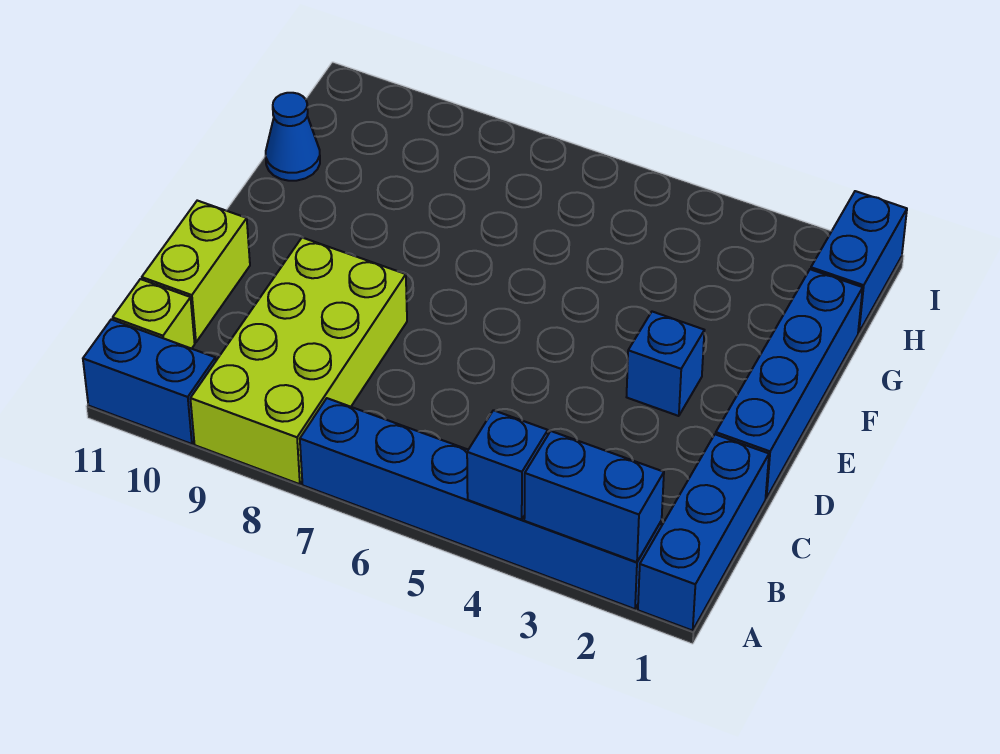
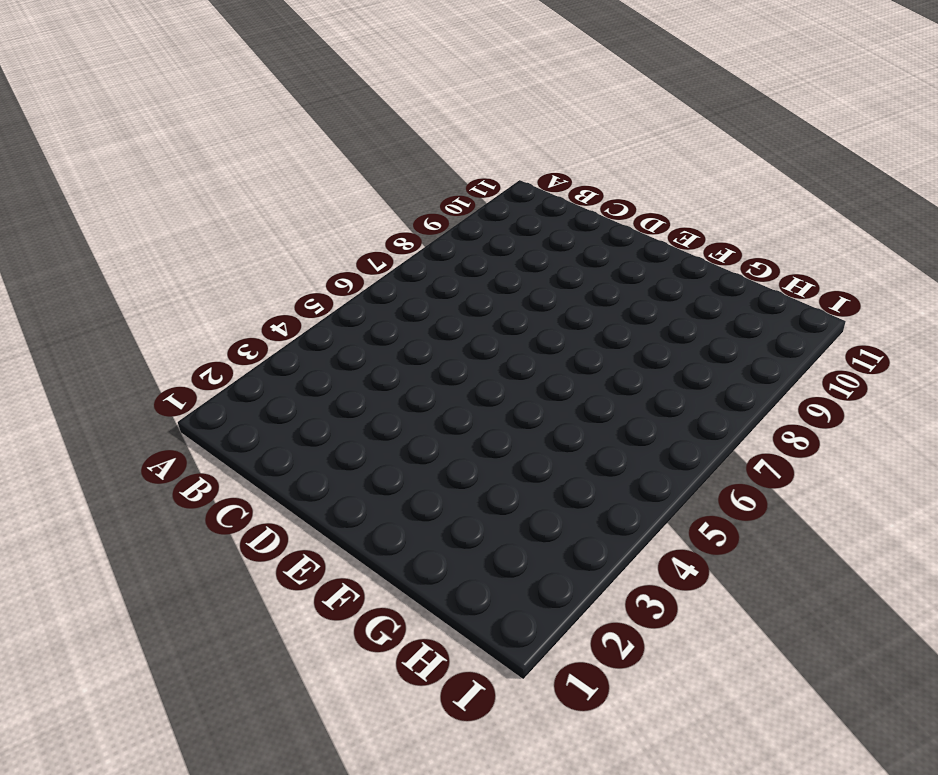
none -> blue 1x3 brick [638,434,769,631]
none -> blue 1x6 brick [300,398,662,609]
none -> lime 2x4 brick [190,238,407,484]

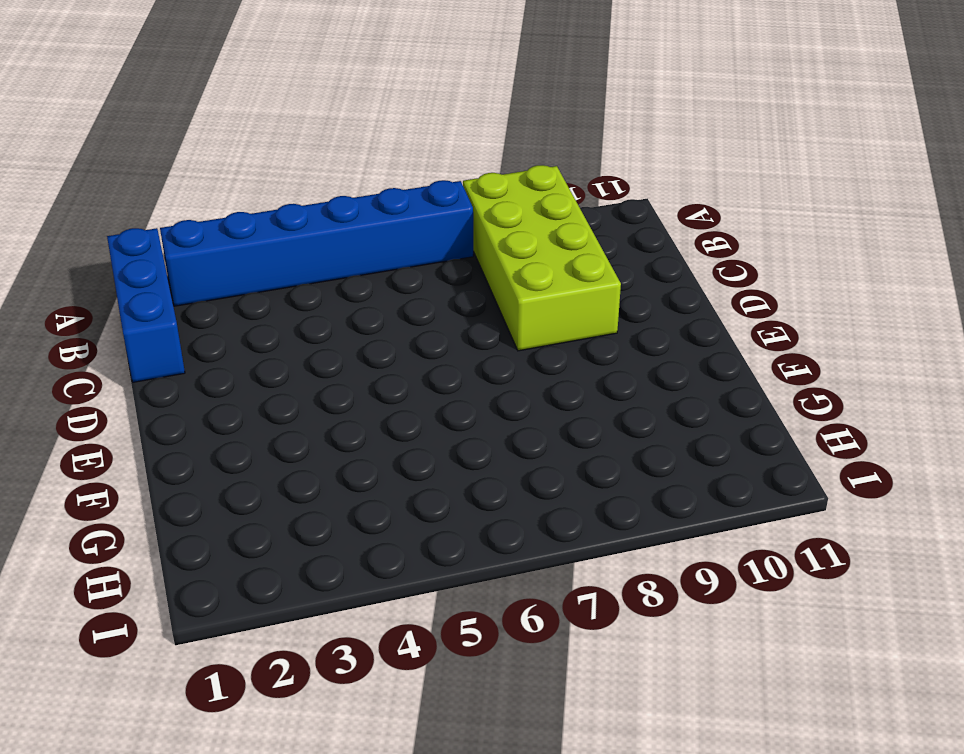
none -> blue 1x2 brick [83,319,216,444]
none -> lime 1x1 brick [113,279,195,349]
none -> lime 1x2 brick [142,201,250,342]

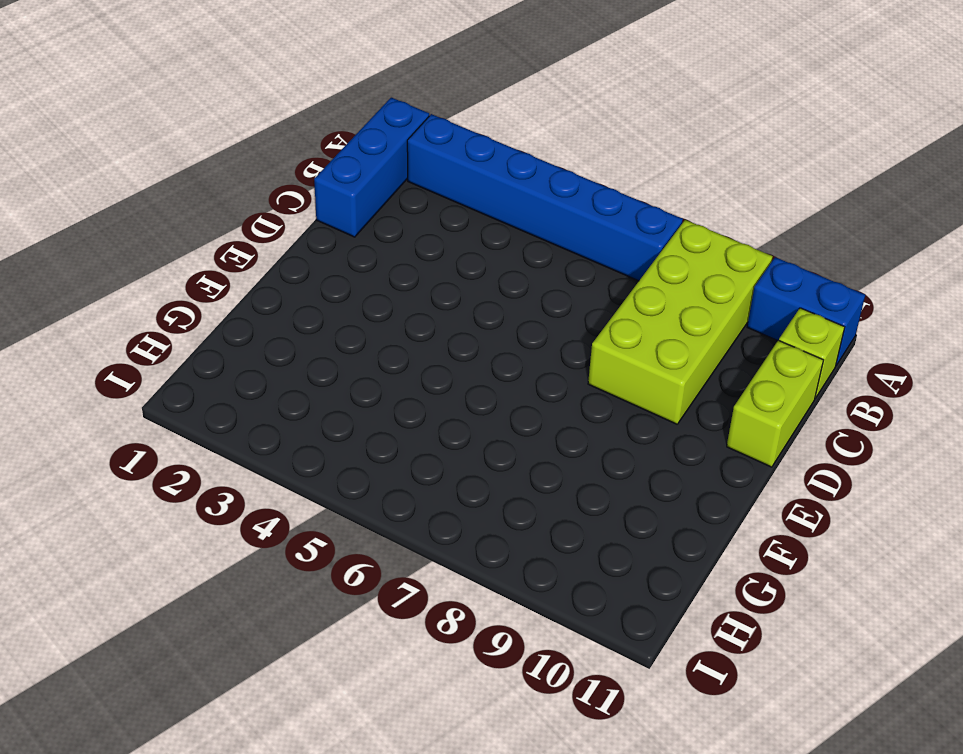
none -> blue 1x4 brick [716,269,863,498]
none -> blue 1x1 brick [627,312,704,416]
none -> blue 1x1 cone [266,93,320,181]

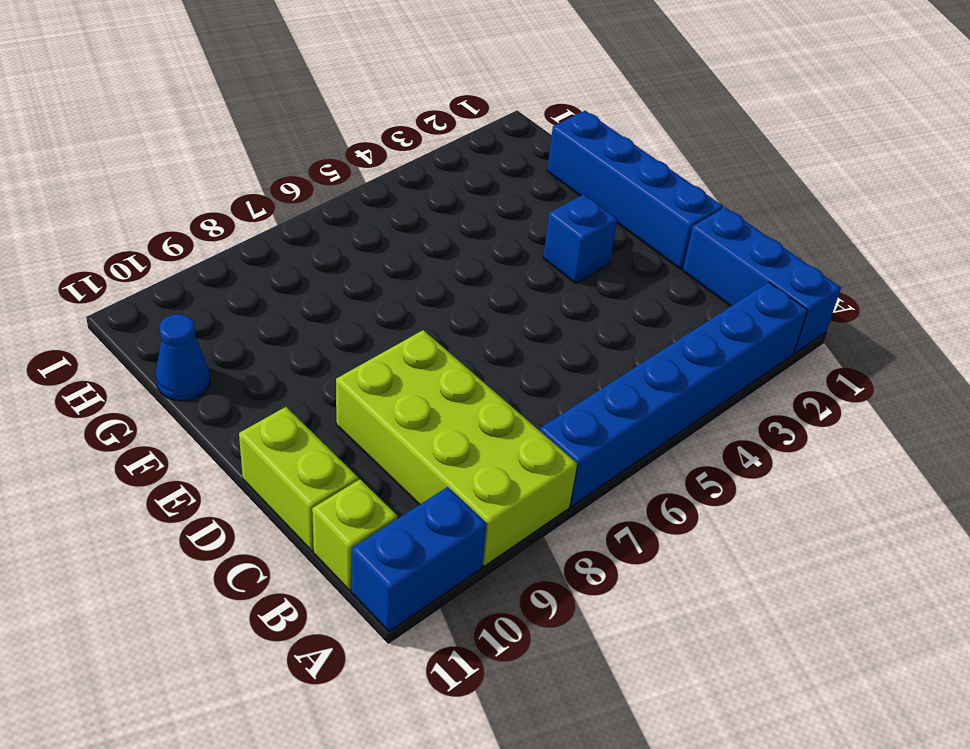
none -> blue 1x2 brick [811,191,907,333]
none -> blue 1x2 brick [524,431,664,562]
none -> blue 1x1 brick [467,410,548,520]

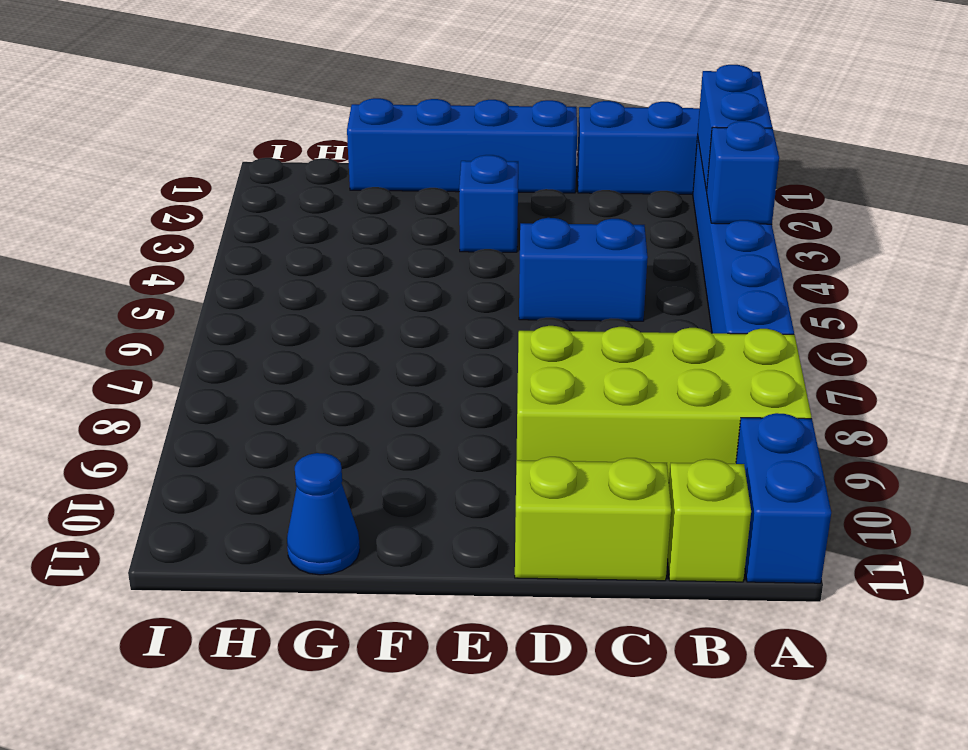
blue 1x2 brick [519,218,648,321] -> blue 1x2 brick moved to [811,191,907,333]

